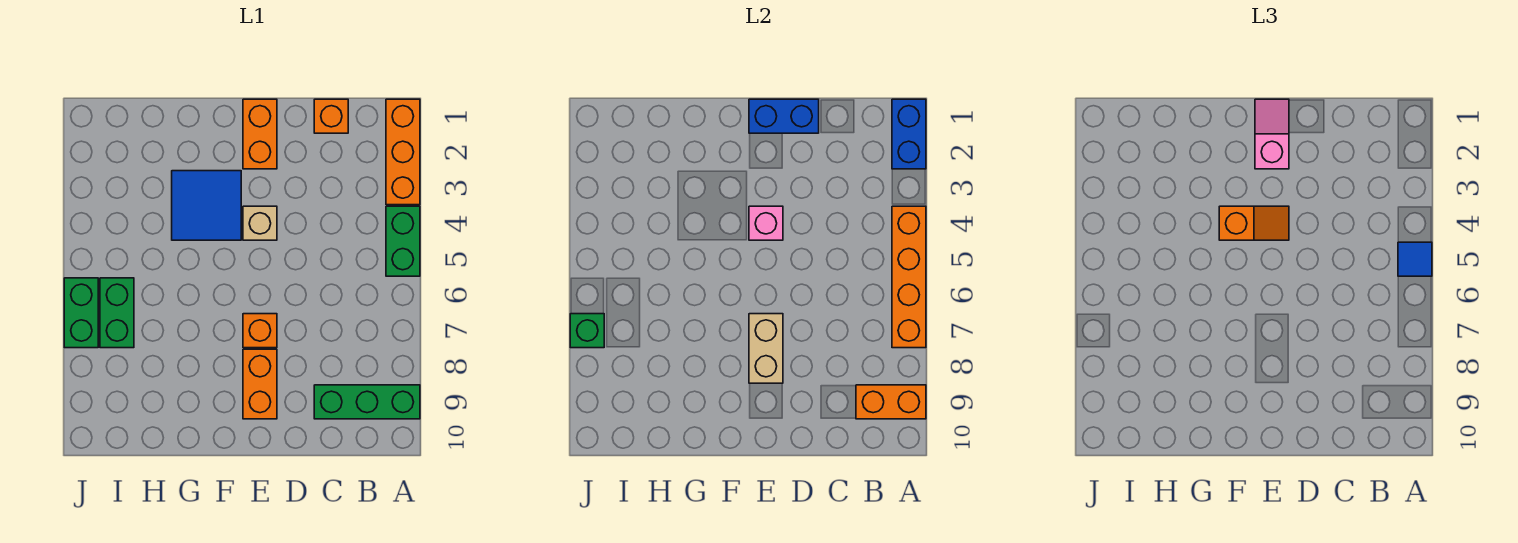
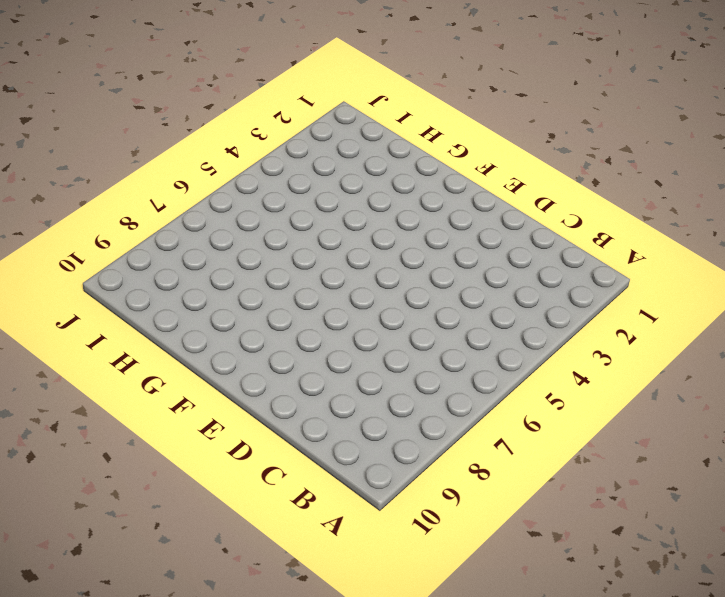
none -> orange 1x3 brick [386,99,420,205]
none -> green 1x2 brick [386,206,420,276]
none -> green 1x3 brick [314,385,420,419]

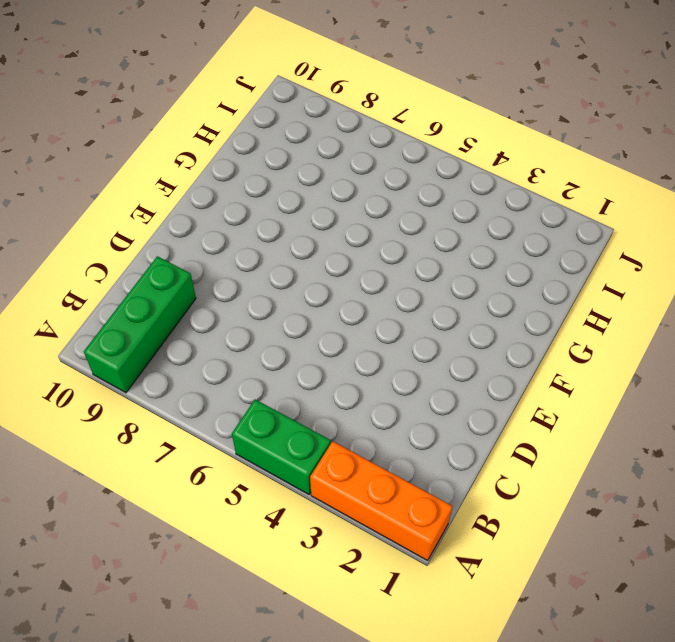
none -> orange 1x1 brick [314,99,348,133]
none -> orange 1x2 brick [243,99,277,169]
none -> tan 1x1 brick [243,206,277,240]

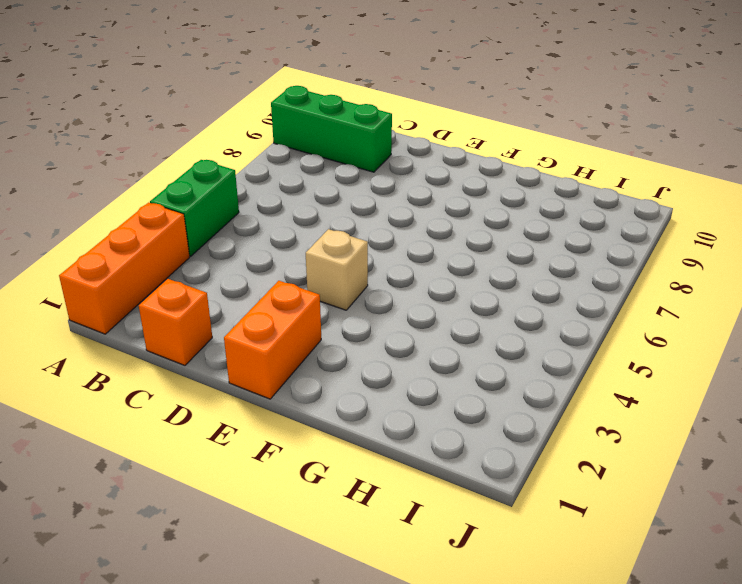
none -> orange 1x1 brick [243,314,277,348]
none -> orange 1x2 brick [243,349,277,419]
none -> blue 2x2 tile [172,171,241,240]

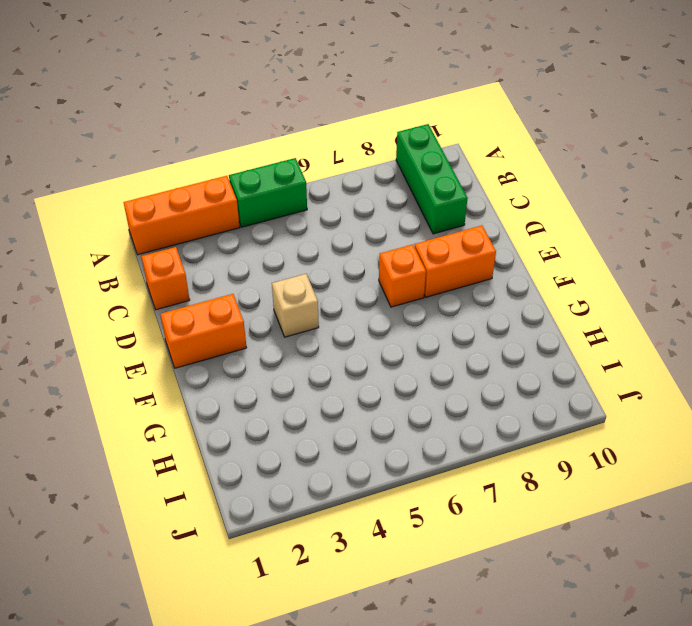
none -> blue 2x2 tile [172,171,241,240]
none -> green 1x2 brick [100,278,134,348]
none -> green 1x2 brick [64,278,98,348]

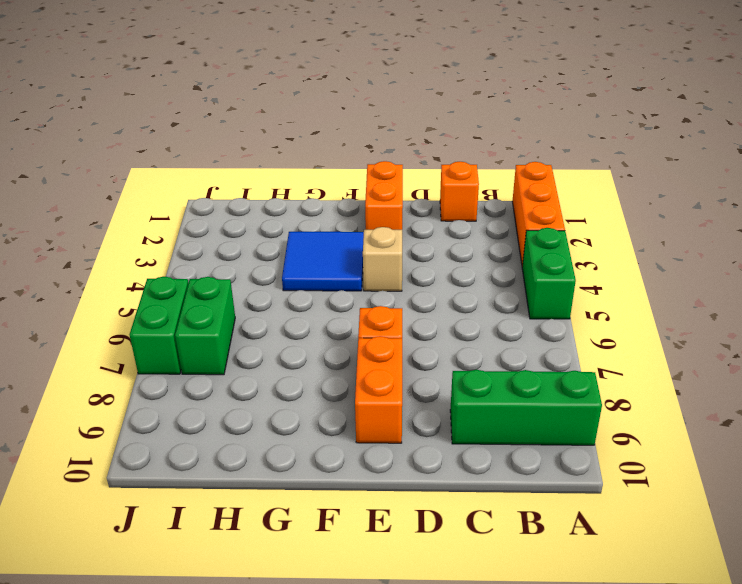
none -> blue 1x2 brick [892,99,926,169]
none -> orange 1x4 brick [892,206,926,348]
none -> orange 1x2 brick [856,385,926,419]

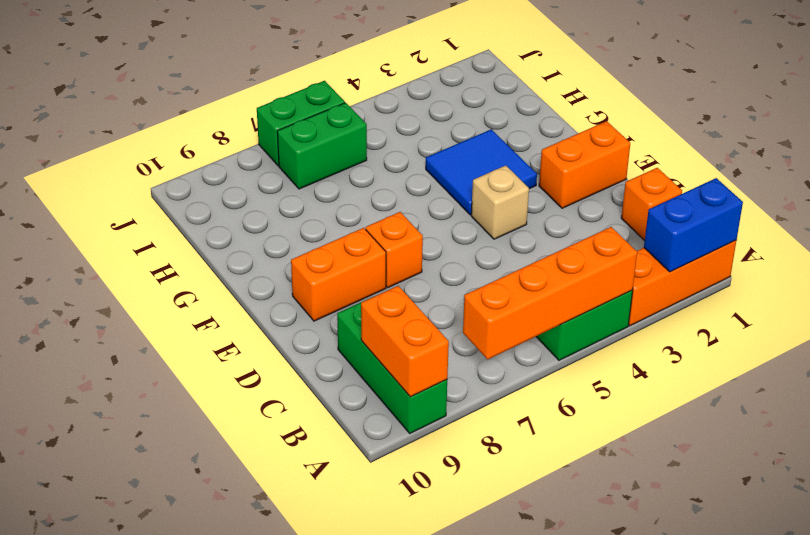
none -> blue 1x2 brick [749,99,819,133]
none -> pink 1x1 brick [749,206,783,240]
none -> tan 1x2 brick [749,314,783,383]

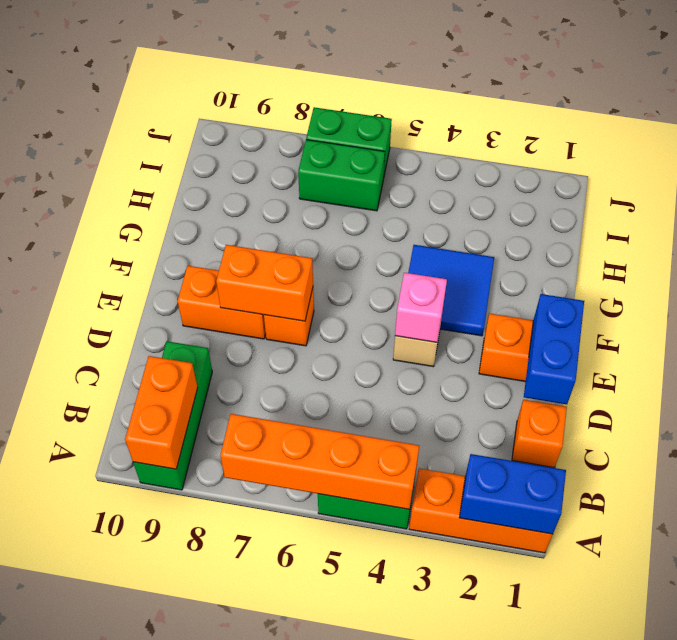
orange 1x2 brick [216,245,313,321] -> tan 1x2 brick [749,314,783,383]
none -> green 1x1 brick [570,314,604,348]
none -> blue 1x1 tile [1398,242,1432,276]
none -> pink 1x2 slope [1255,99,1289,169]

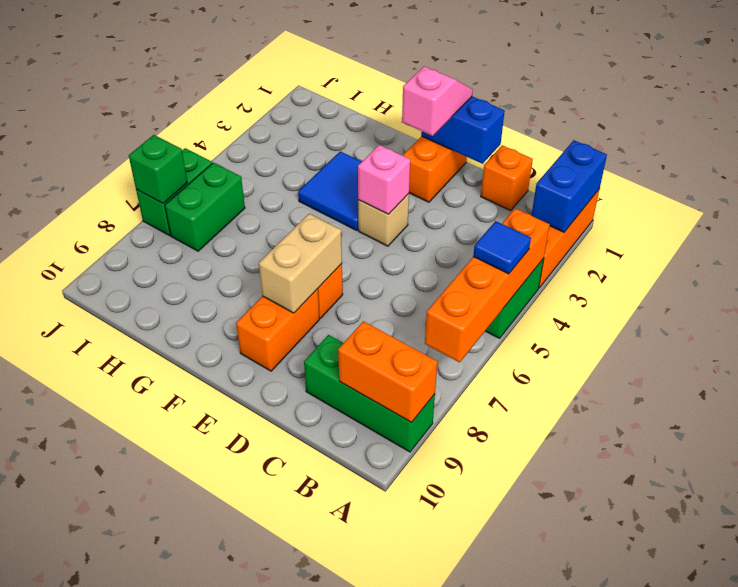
none -> orange 1x2 slope [1219,206,1289,240]

